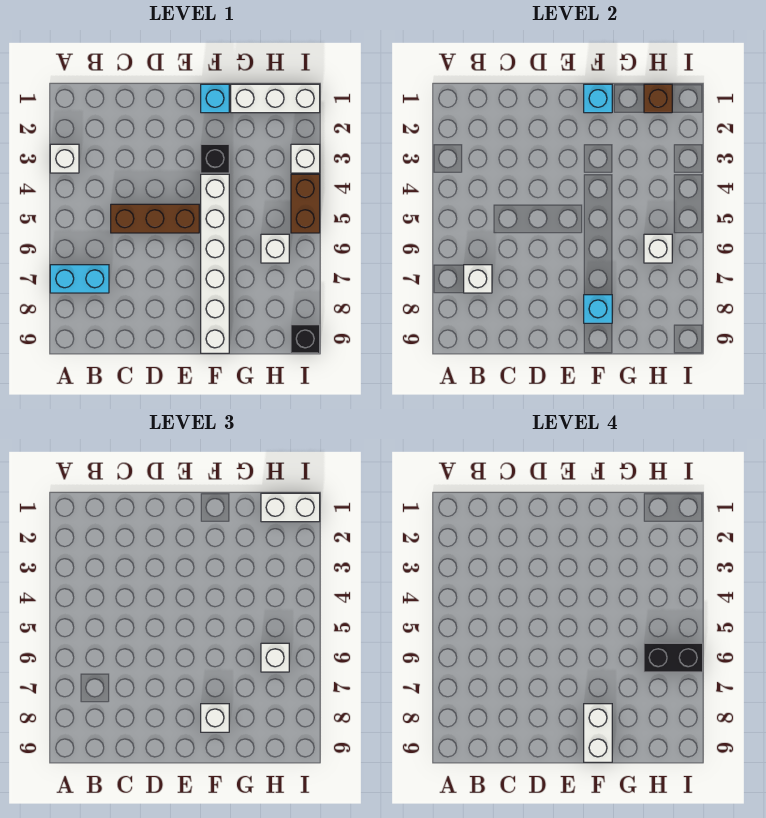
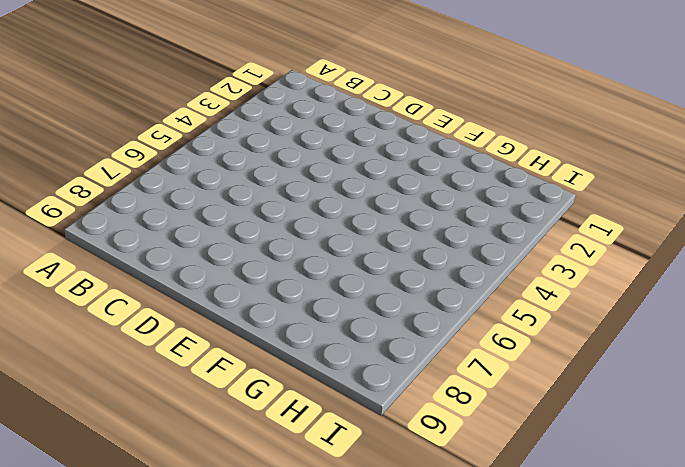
none -> white 1x1 brick [50,144,79,173]
none -> cyan 1x2 brick [50,265,109,293]
none -> brown 1x3 brick [111,204,199,233]

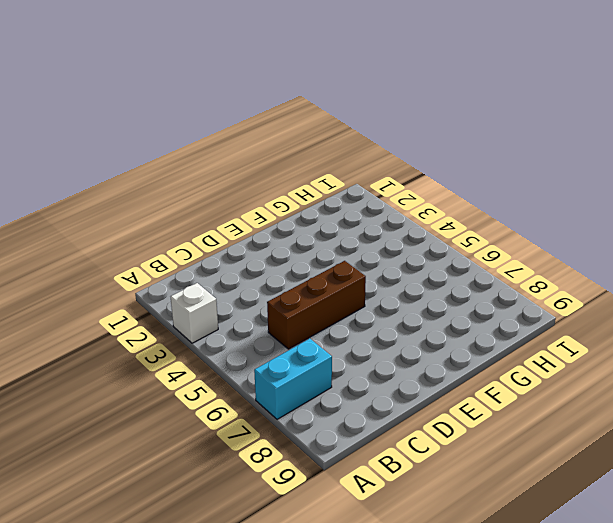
none -> cyan 1x1 brick [201,84,229,113]
none -> black 1x1 brick [201,144,229,173]
none -> white 1x6 brick [201,174,229,353]

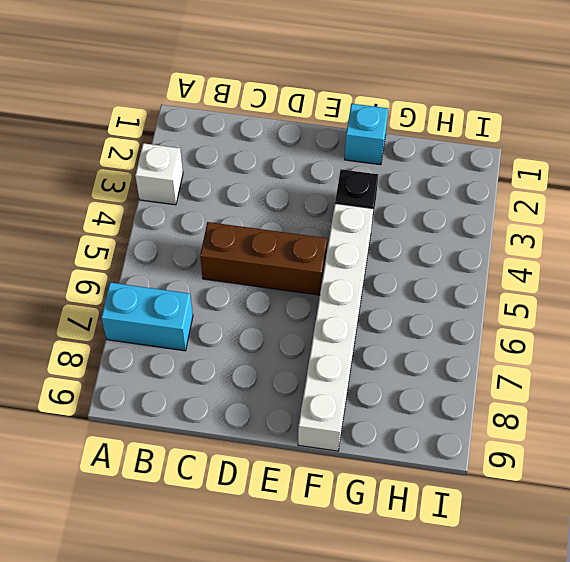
none -> white 1x3 brick [231,84,320,113]
none -> white 1x1 brick [261,234,289,263]
none -> white 1x1 brick [291,144,320,173]

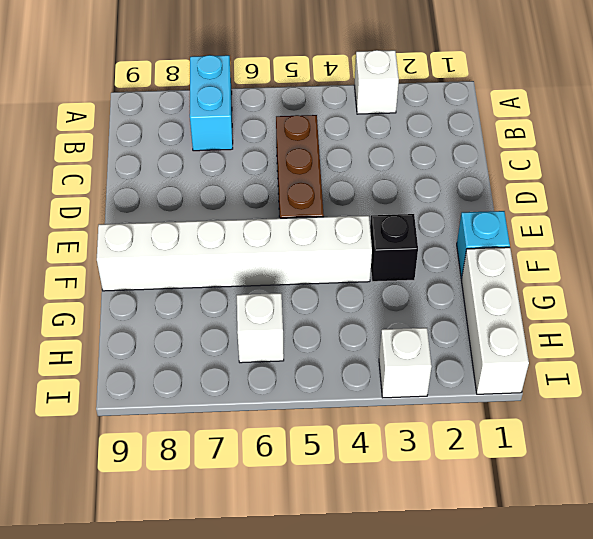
none -> brown 1x2 brick [291,174,320,233]
none -> black 1x1 brick [291,325,320,353]
none -> white 1x1 brick [464,265,492,293]

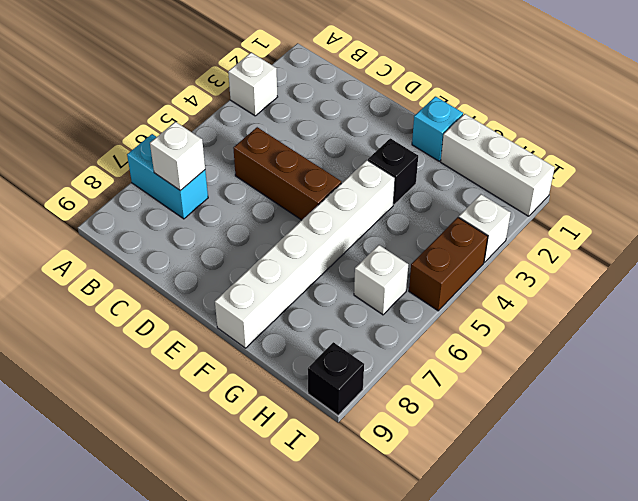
none -> cyan 1x1 brick [584,84,612,113]
none -> cyan 1x1 brick [584,295,612,323]
none -> brown 1x1 brick [644,84,672,113]

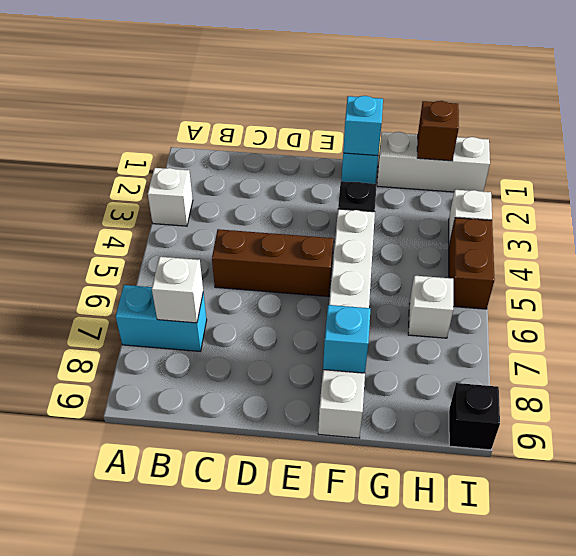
none -> white 1x1 brick [644,234,672,263]
none -> white 1x1 brick [201,704,229,732]
none -> white 1x2 brick [261,493,320,522]

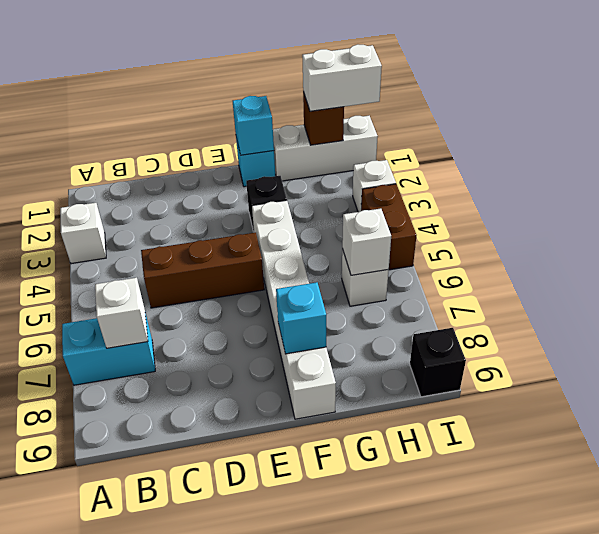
none -> white 1x1 brick [201,704,229,732]
none -> white 1x1 brick [261,643,289,672]
none -> white 1x2 brick [584,704,612,762]

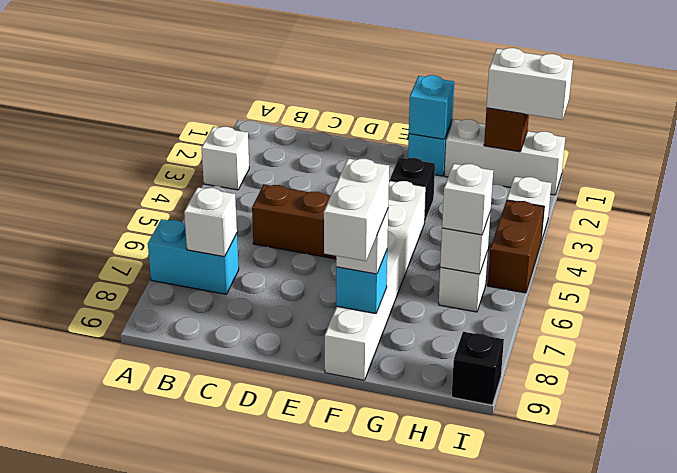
none -> black 1x2 brick [644,643,703,672]

